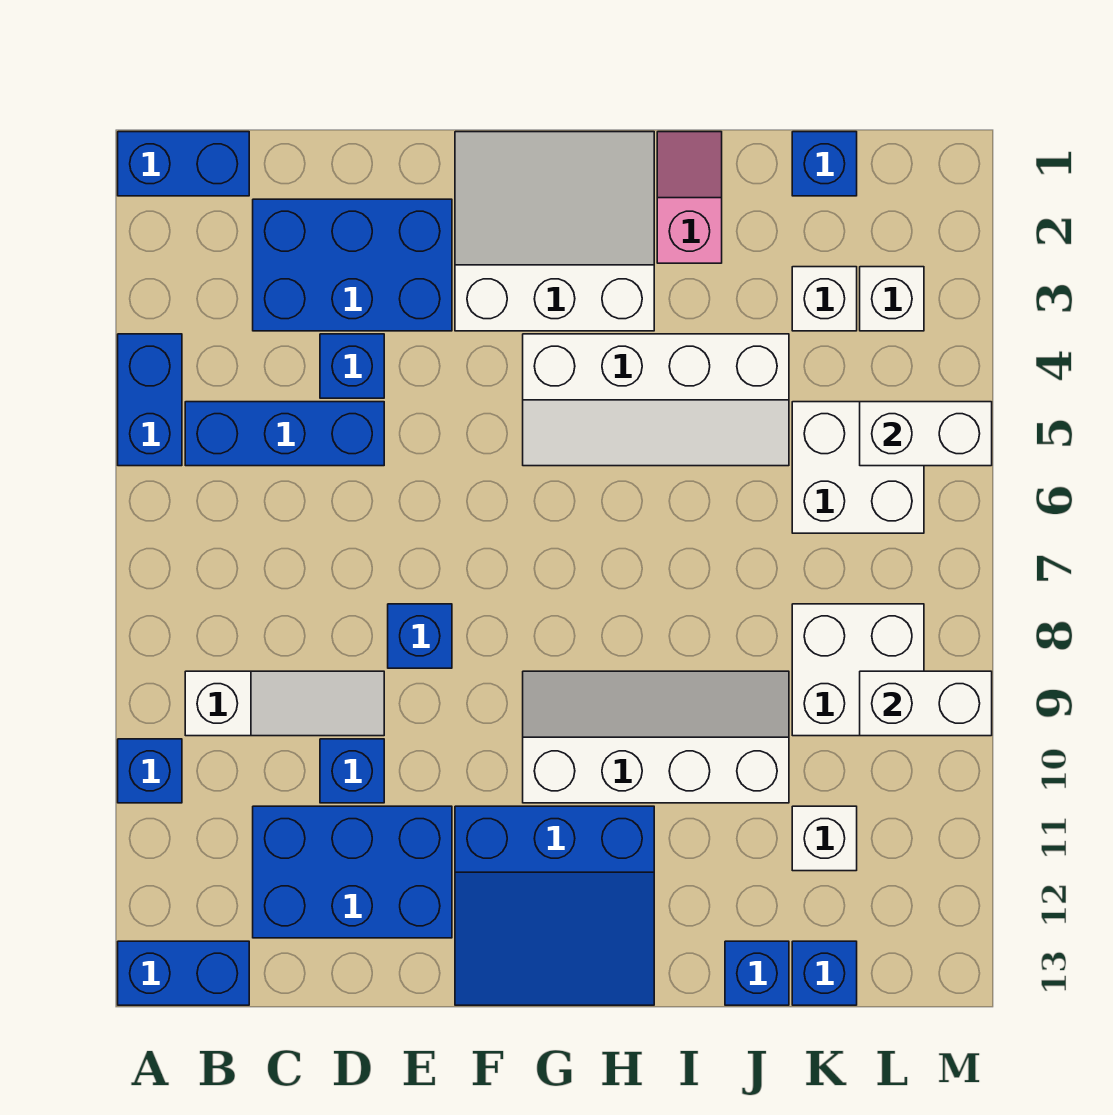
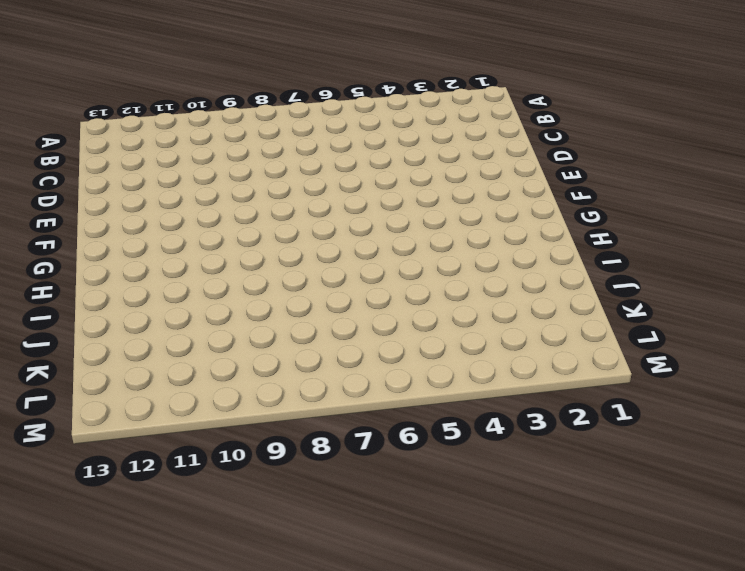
none -> blue 1x2 brick [118,132,249,196]
none -> blue 1x2 brick [118,334,182,466]
none -> blue 1x1 brick [118,739,182,803]

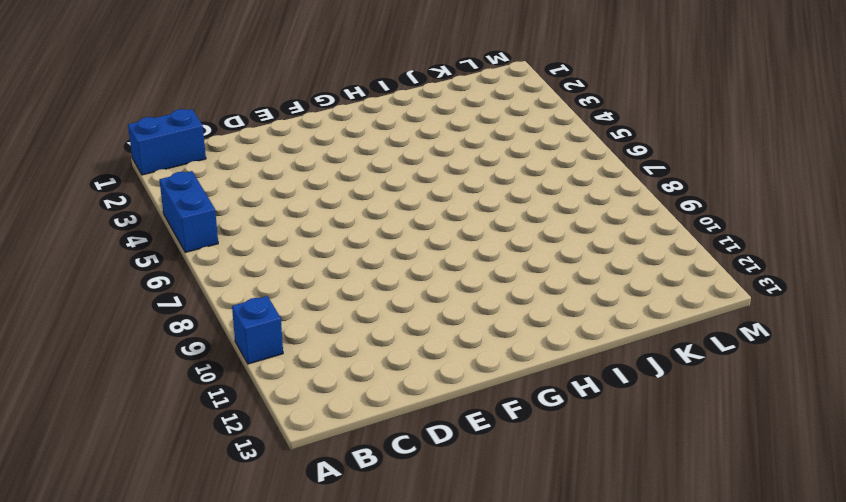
none -> blue 1x2 brick [118,941,249,1005]
none -> blue 1x3 brick [185,402,384,466]
none -> white 1x3 slope [185,671,384,736]

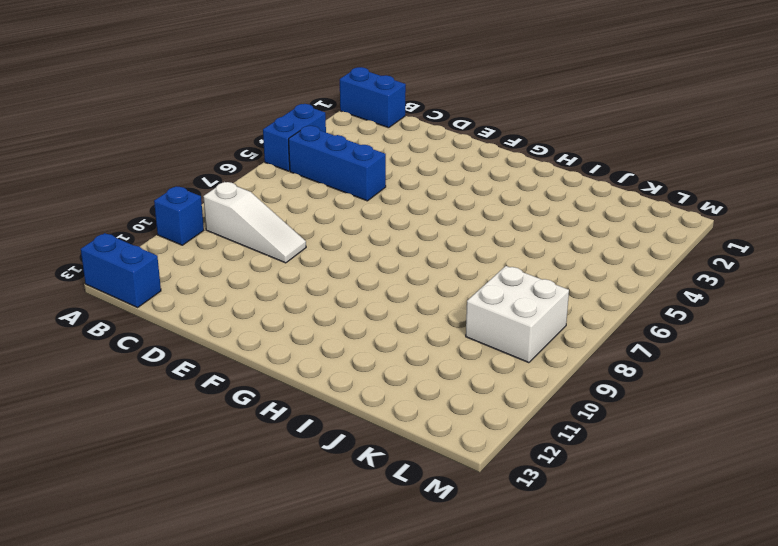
none -> blue 2x3 brick [253,199,452,331]
none -> blue 2x3 brick [253,806,452,938]
none -> blue 1x1 brick [320,334,384,398]

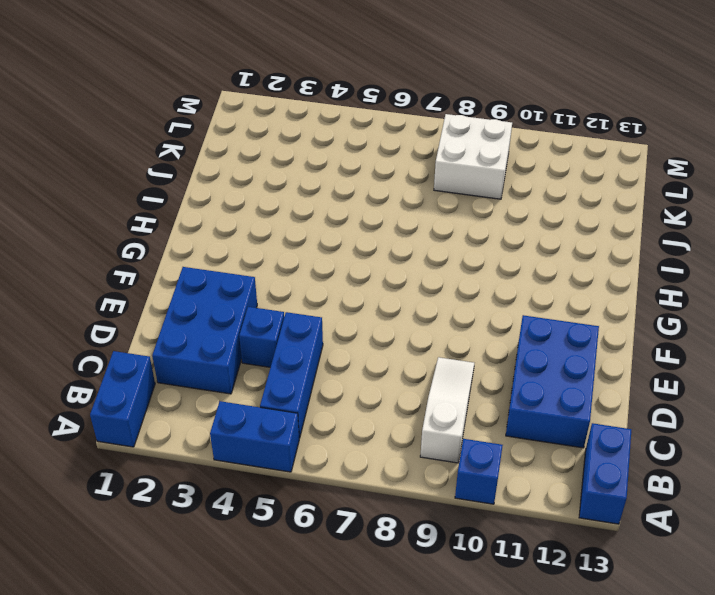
none -> blue 1x1 brick [320,739,384,803]
none -> blue 1x1 brick [388,604,452,668]
none -> white 3x3 slope [455,132,654,331]

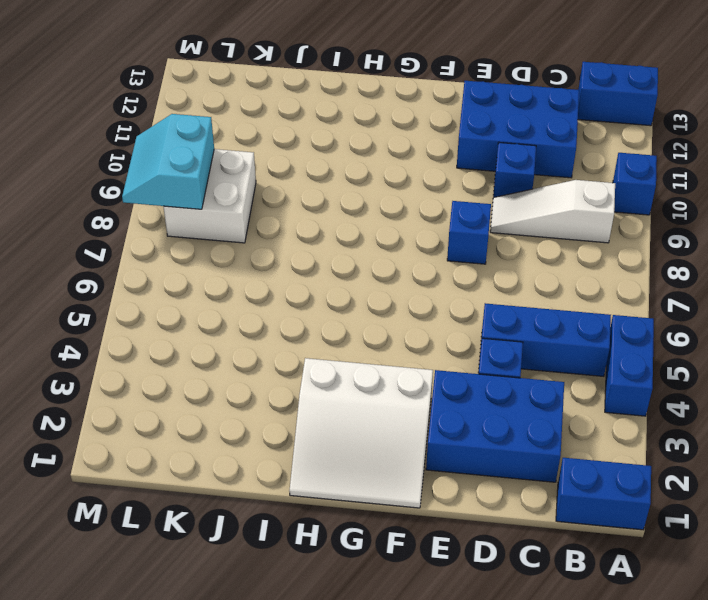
cyan 2x2 slope [122,114,214,209] -> white 1x2 brick [860,671,992,736]
none -> blue 3x3 slope [455,806,654,1005]
none -> white 2x4 slope [523,334,789,466]
none -> white 2x4 slope [523,671,789,803]

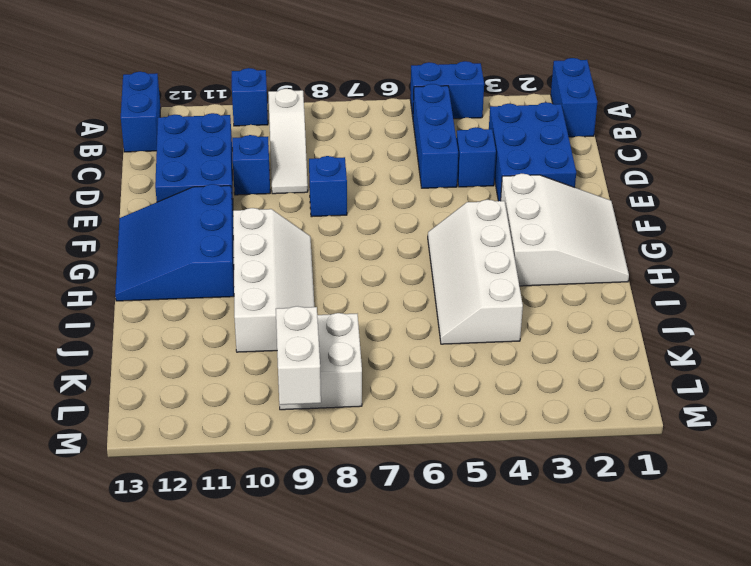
none -> pink 1x2 slope [657,132,722,263]
none -> blue 1x1 brick [725,941,789,1005]
none -> blue 1x1 brick [792,132,857,196]

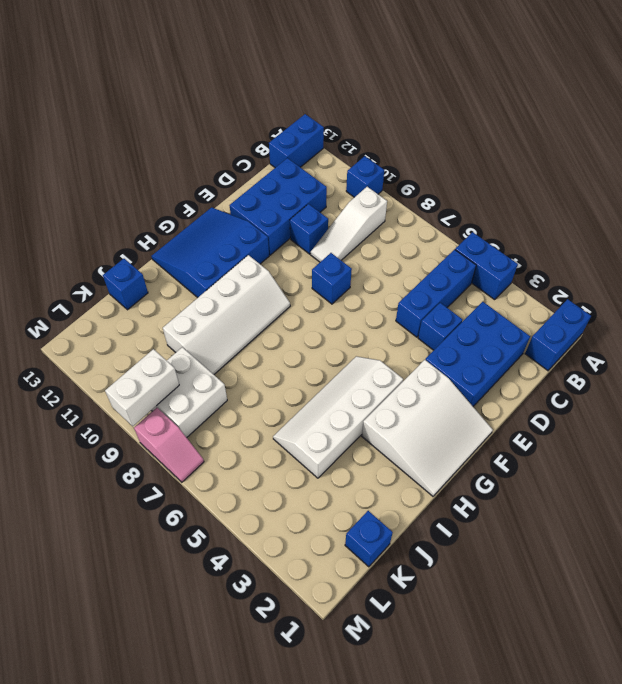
pink 1x2 slope [134,408,204,482] -> pink 1x2 slope moved to [657,132,722,263]
none -> white 1x1 brick [792,267,857,331]
none -> white 2x2 brick [792,402,924,533]
none -> white 1x1 brick [792,806,857,871]

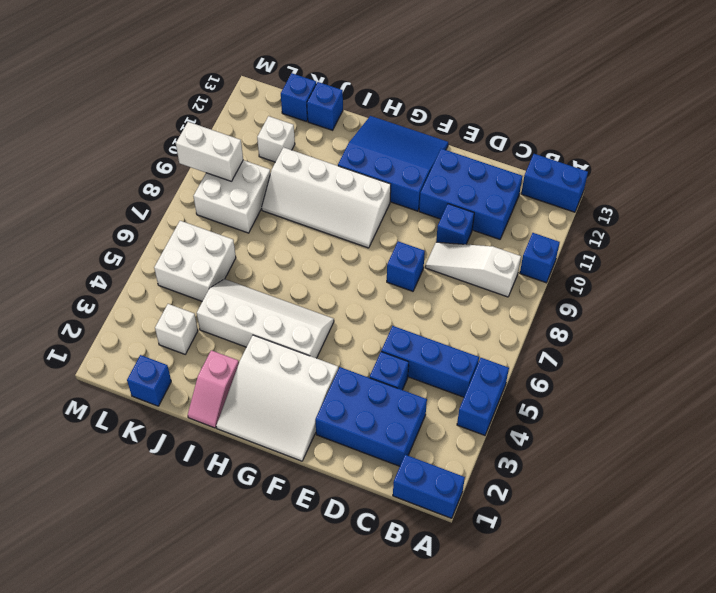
none -> white 1x1 brick [860,267,924,331]
none -> white 1x2 brick [860,402,992,466]

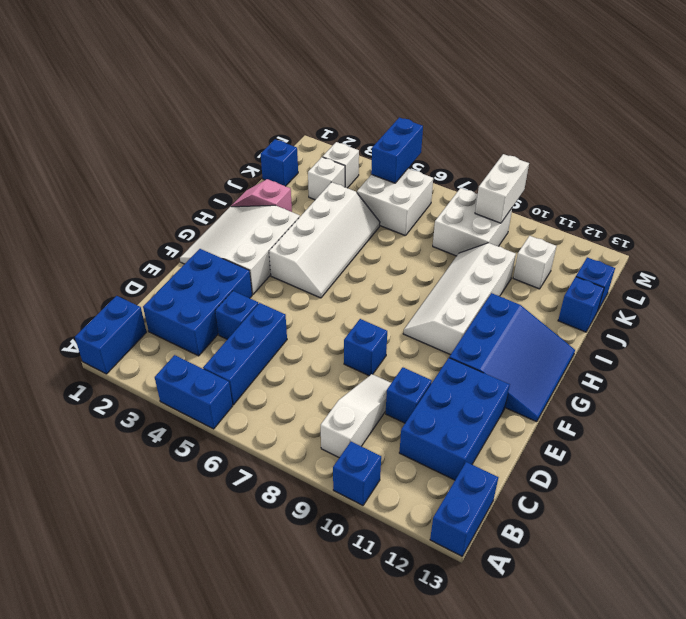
blue 1x2 brick [371,118,423,183] -> white 1x2 brick [860,402,992,466]

